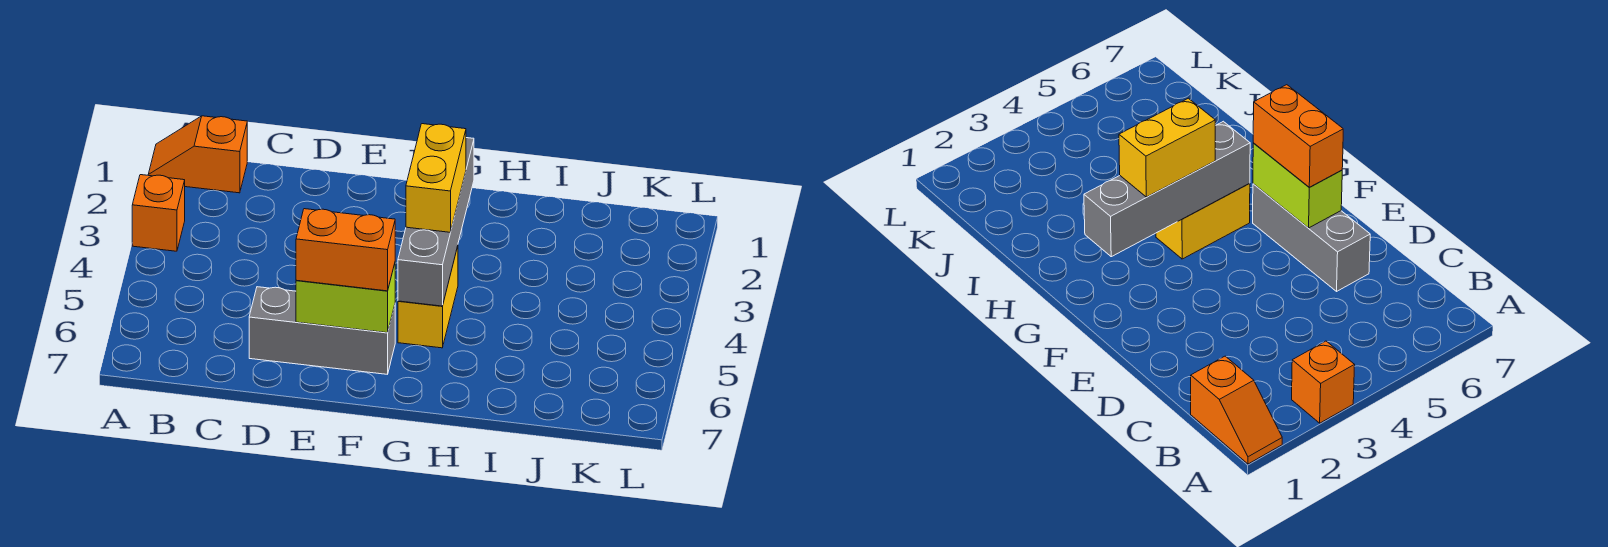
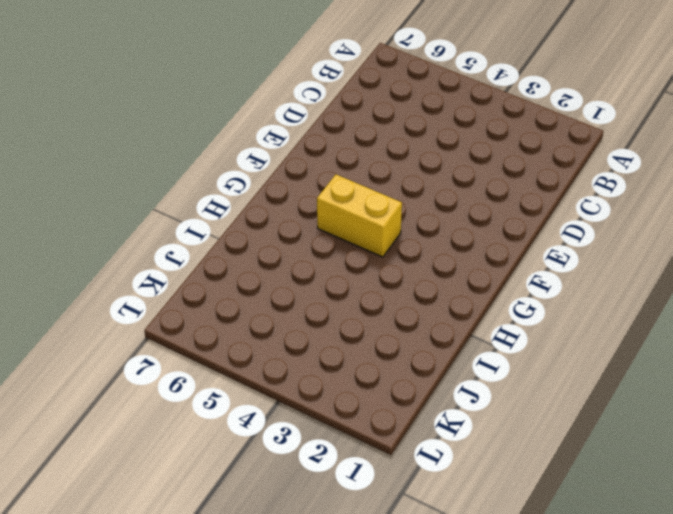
none -> orange 1x2 slope [148,116,247,193]
none -> orange 1x1 brick [132,175,185,251]

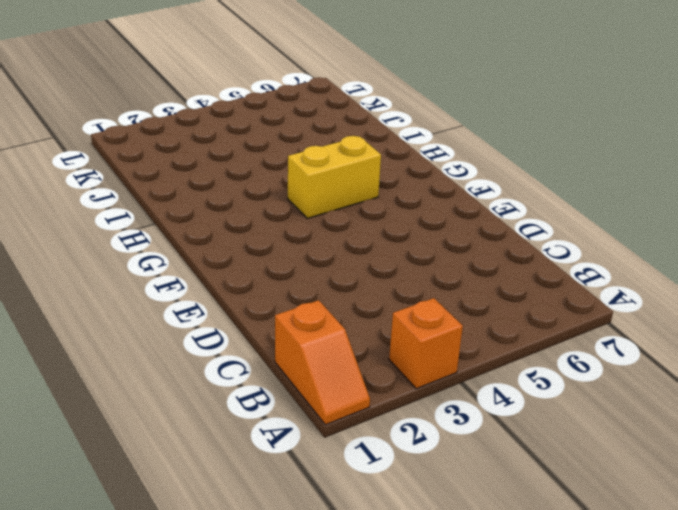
none -> grey 1x3 brick [249,287,395,374]
none -> lime 1x2 brick [296,264,395,333]

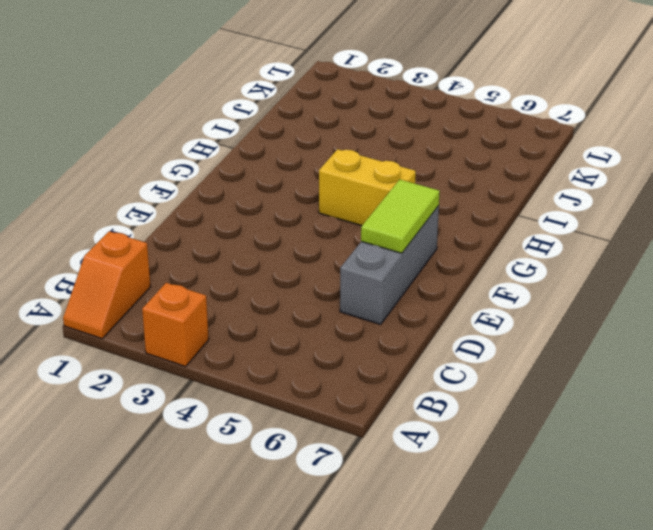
lime 1x2 tile [361,180,440,253] -> lime 1x2 brick [296,264,395,333]
none -> grey 1x4 brick [398,138,474,306]
none -> orange 1x2 brick [296,209,395,291]

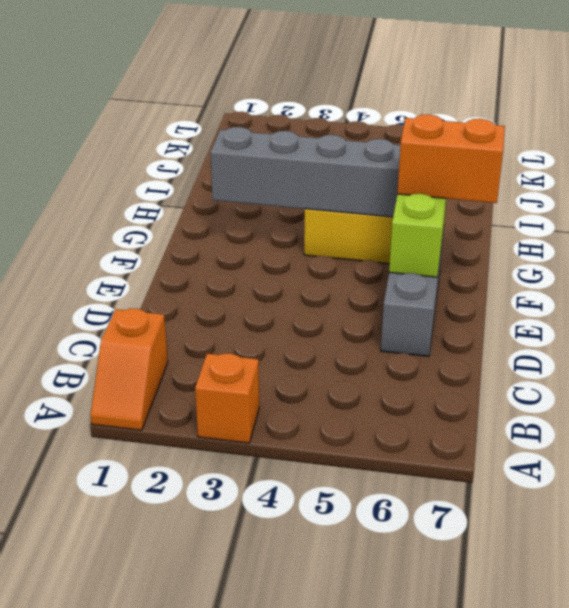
orange 1x2 brick [397,115,505,203] -> orange 1x2 brick turned to [296,209,395,291]
none -> yellow 1x2 brick [406,124,466,232]

